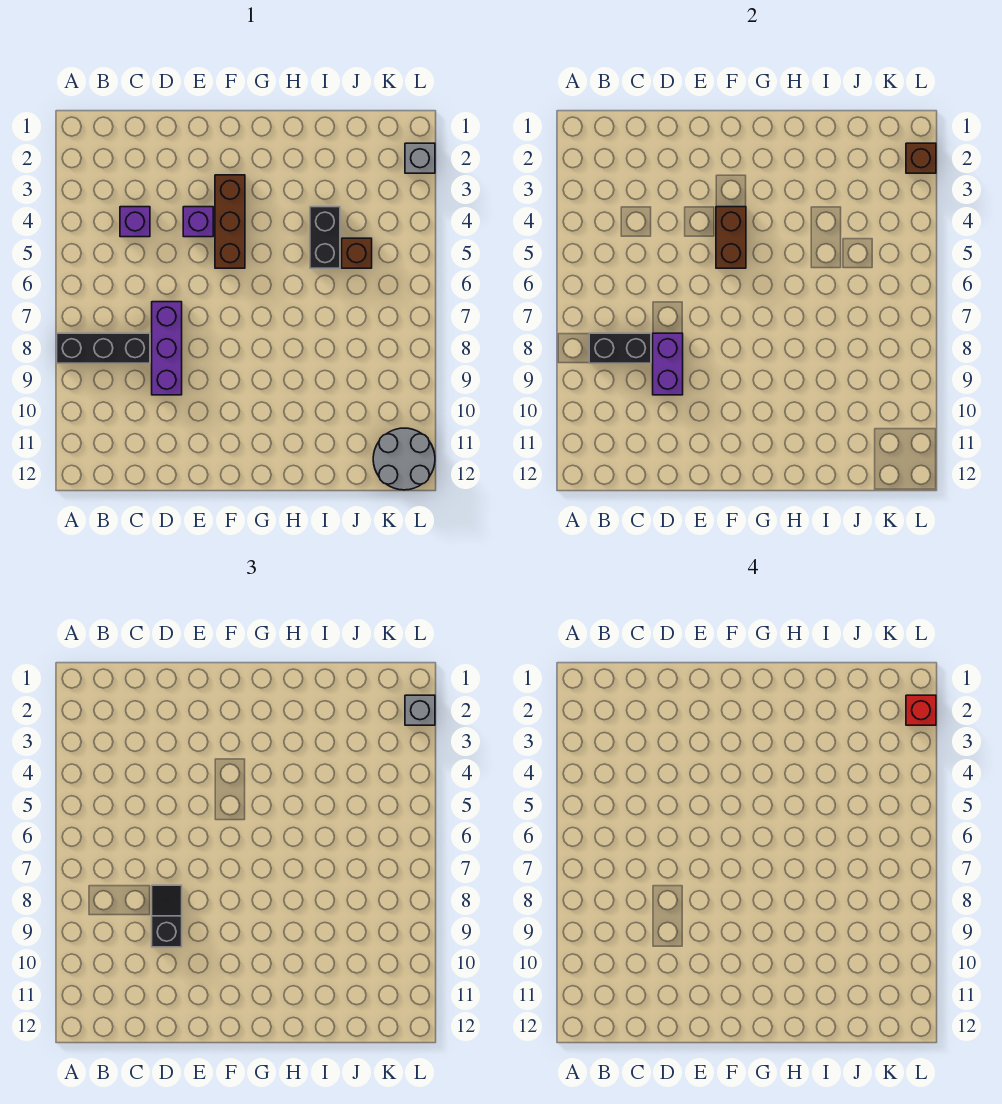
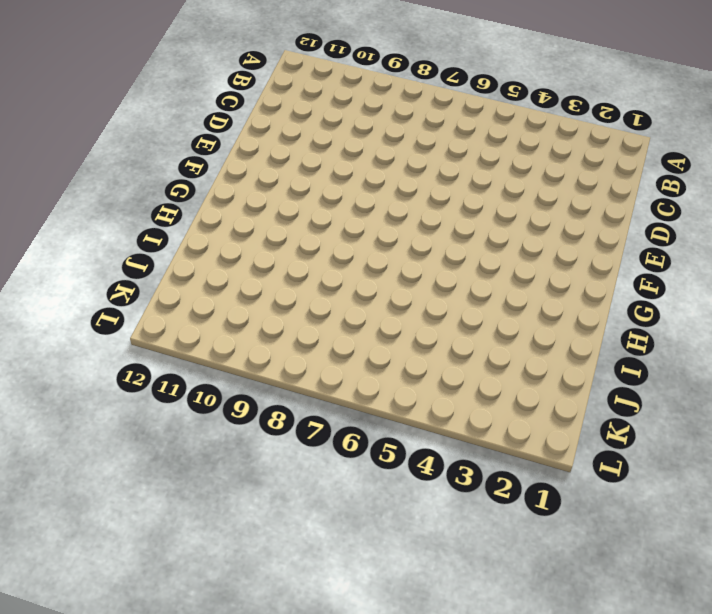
none -> black 1x3 brick [57,333,150,363]
none -> purple 1x1 brick [120,207,150,237]
none -> purple 1x3 brick [152,302,182,395]

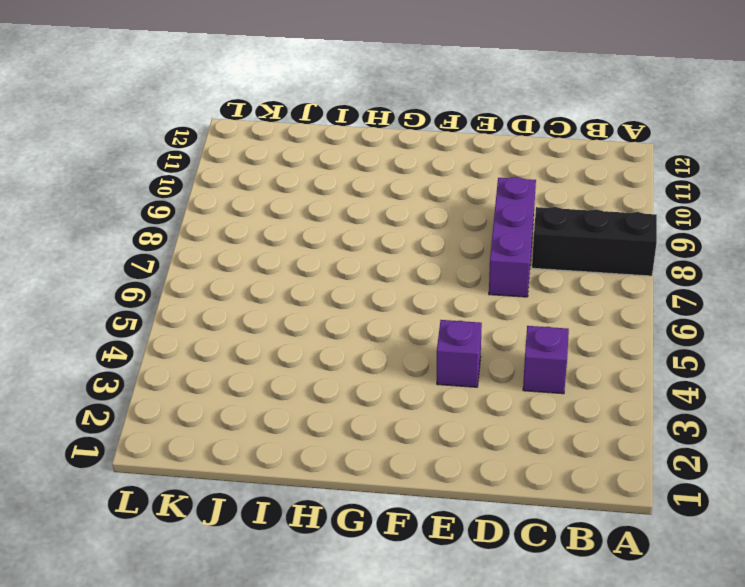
none -> brown 1x3 brick [215,175,245,268]
none -> black 1x2 brick [310,207,340,268]
none -> brown 1x1 brick [342,238,372,268]

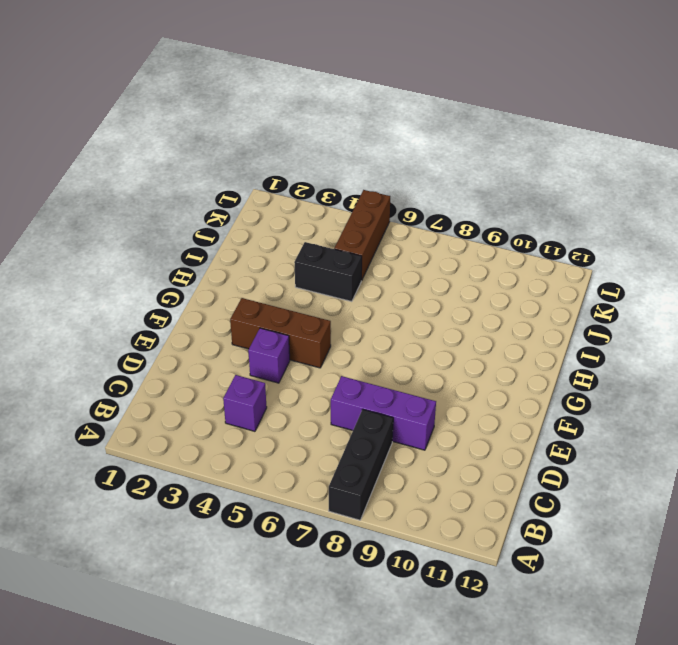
brown 1x3 brick [334,190,390,280] -> brown 1x1 brick [342,238,372,268]
none -> grey 2x2 round brick [373,428,435,490]
none -> grey 1x1 brick [405,143,435,173]
none -> black 1x2 brick [589,333,651,363]

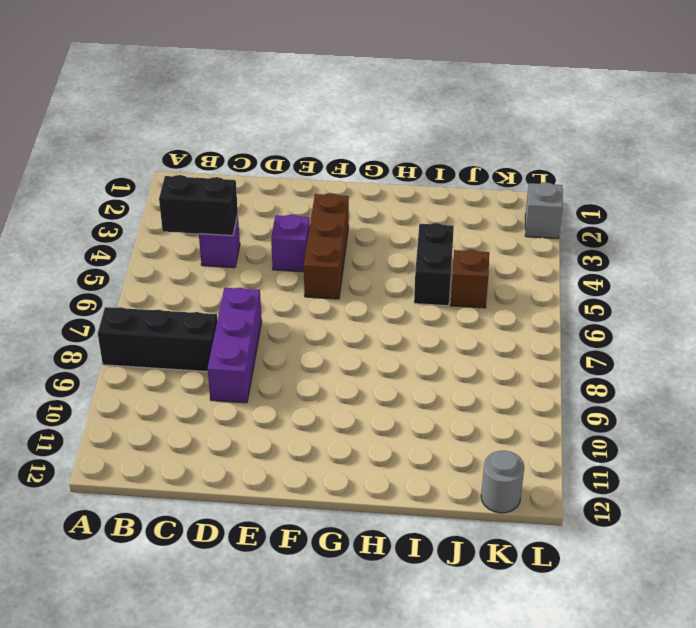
black 1x2 brick [159,175,238,236] -> black 1x2 brick moved to [589,333,651,363]
grey 1x1 round brick [481,451,524,513] -> grey 2x2 round brick [373,428,435,490]
none -> purple 1x2 brick [653,333,683,395]
none -> brown 1x2 brick [716,207,746,268]
none -> brown 1x1 brick [906,143,936,173]

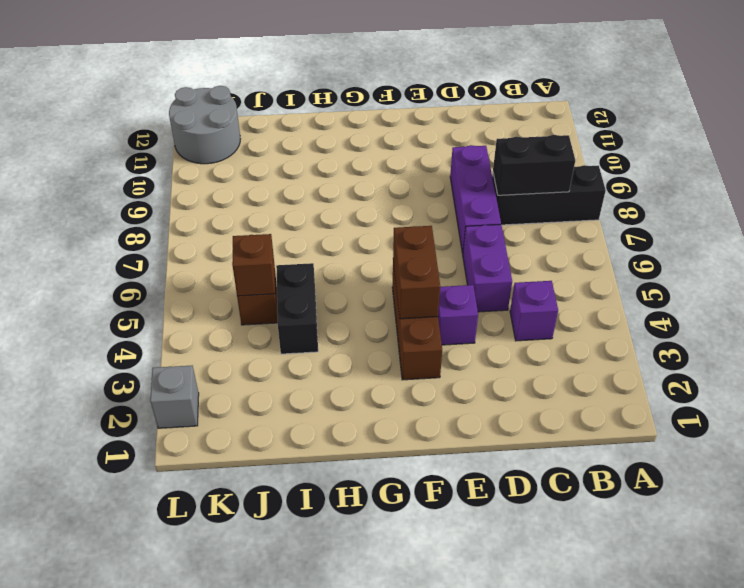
purple 1x2 brick [463,225,512,312] -> purple 1x2 brick moved to [653,333,683,395]
brown 1x1 brick [232,234,275,296] -> brown 1x1 brick moved to [906,143,936,173]
none -> black 1x2 slope [152,885,182,947]
none -> grey 1x1 brick [405,695,435,725]
none -> red 1x1 brick [906,695,936,725]

